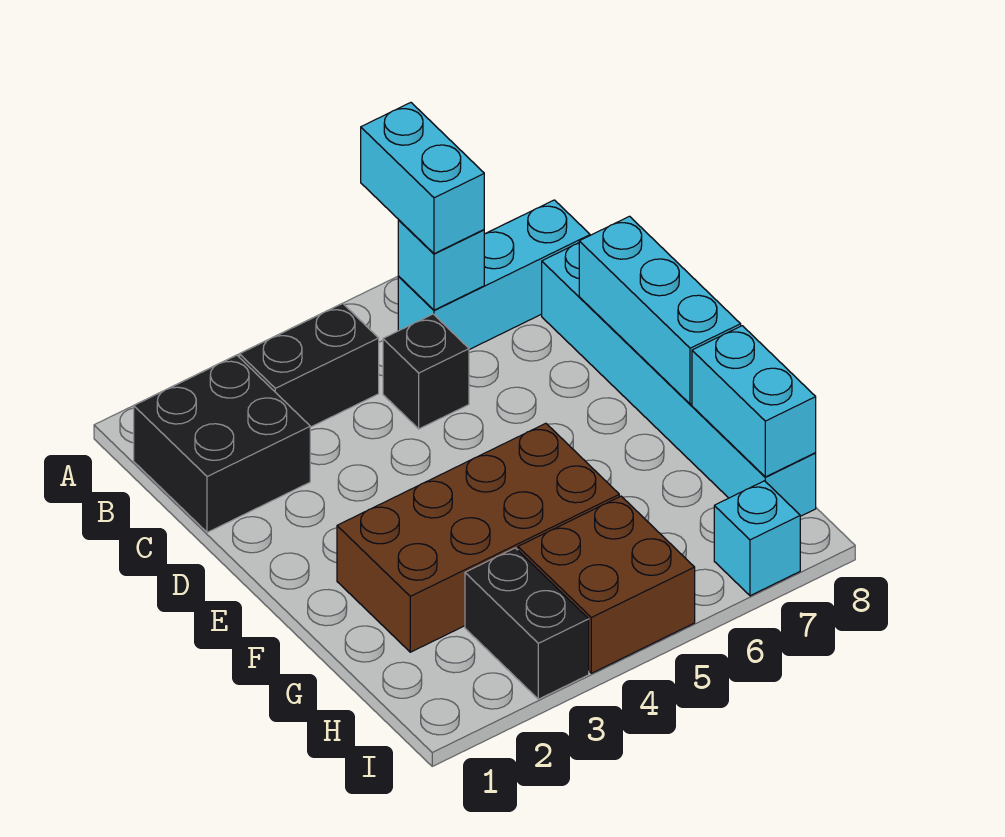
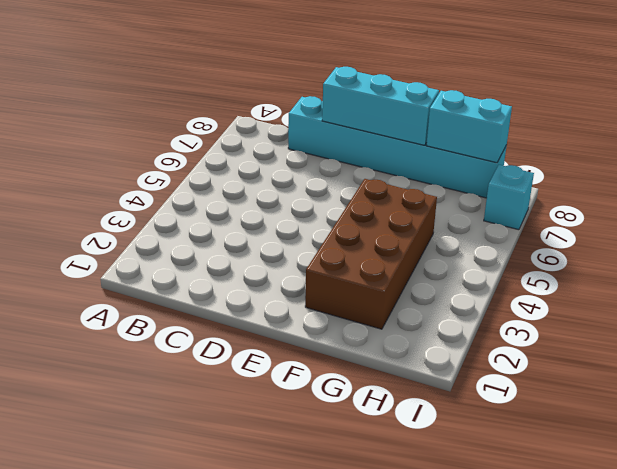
none -> black 2x2 brick [134,355,310,532]
none -> black 1x2 brick [240,303,379,427]
none -> cyan 1x3 brick [398,200,590,350]

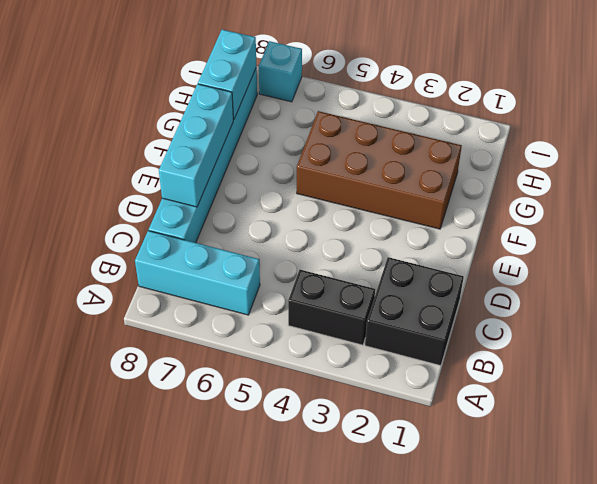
none -> black 1x1 brick [383,314,469,429]
none -> black 1x2 brick [465,548,589,699]
none -> brown 2x2 brick [518,496,695,673]

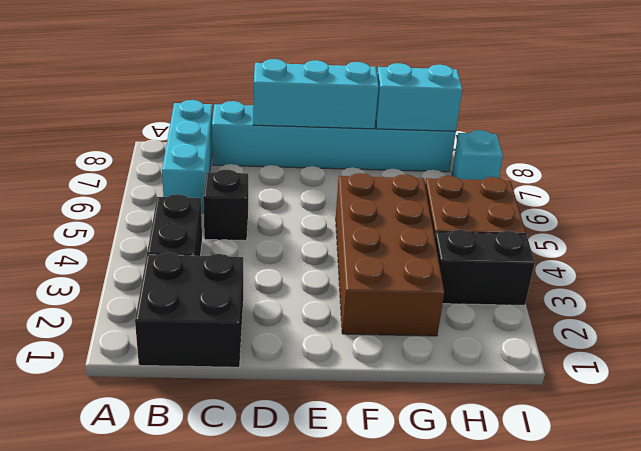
none -> cyan 1x1 brick [398,220,484,310]
none -> cyan 1x2 brick [361,103,484,254]

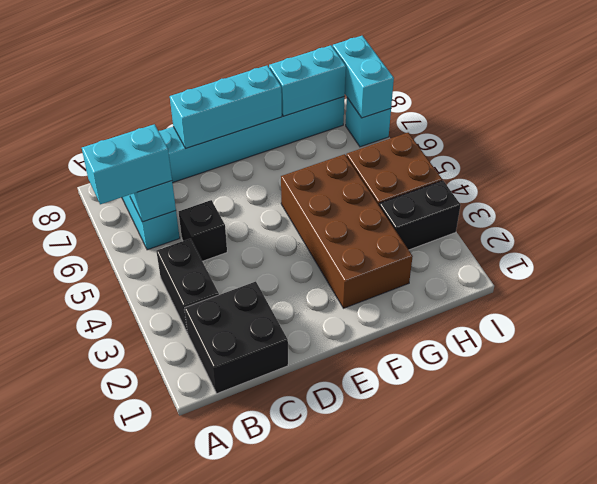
cyan 1x2 brick [333,36,394,118] -> none

